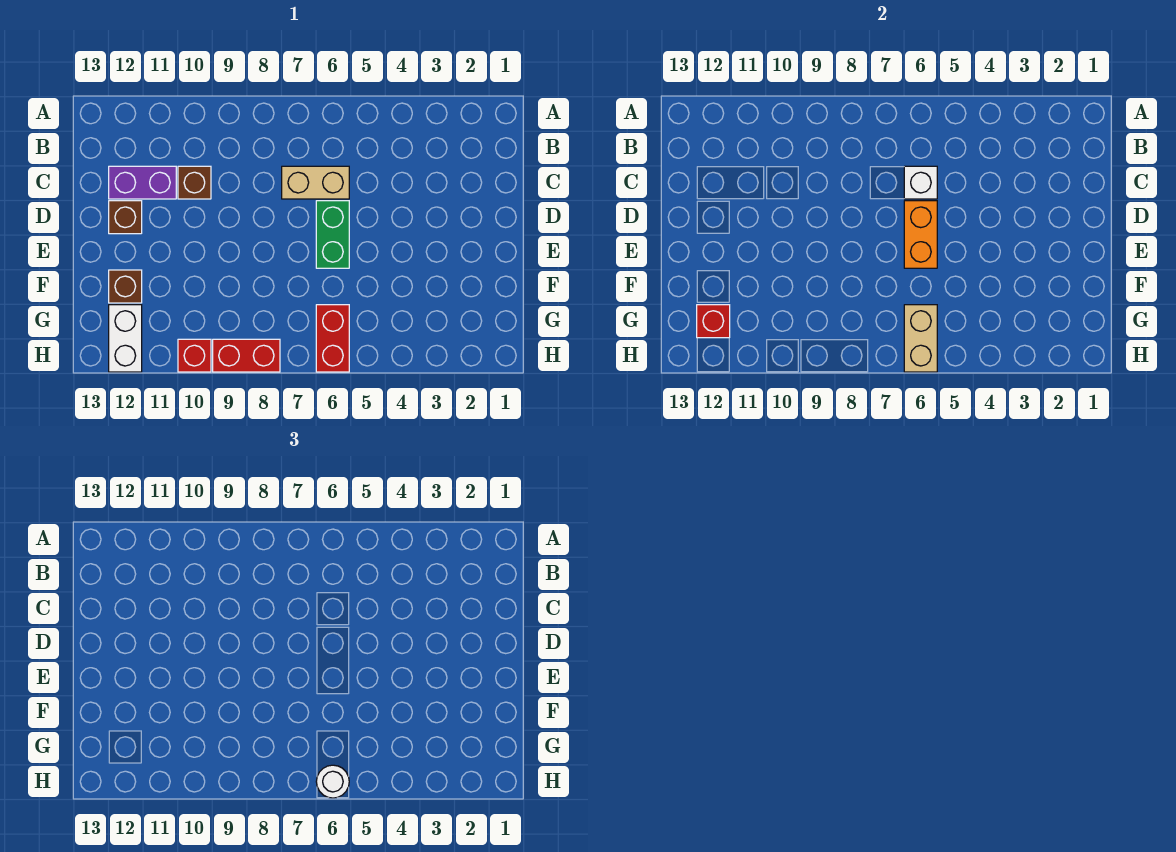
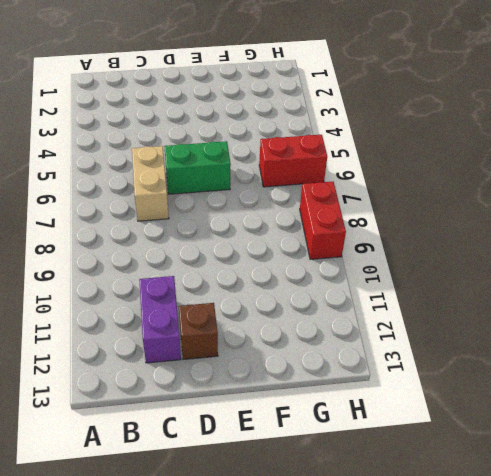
none -> brown 1x1 brick [178,166,211,199]
none -> brown 1x1 brick [109,270,142,303]
none -> white 1x2 brick [109,305,142,372]

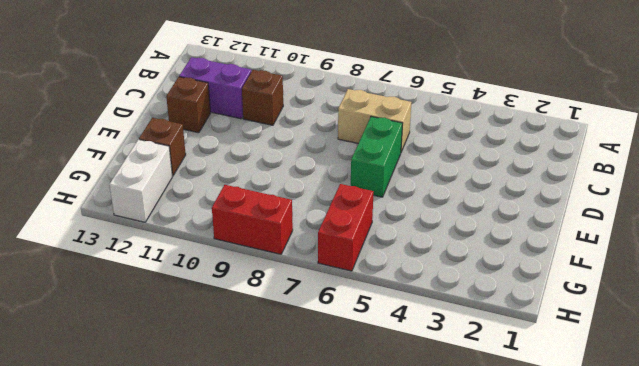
none -> red 1x1 brick [178,339,211,372]
none -> white 1x1 brick [904,166,937,199]
none -> orange 1x2 brick [904,201,937,268]

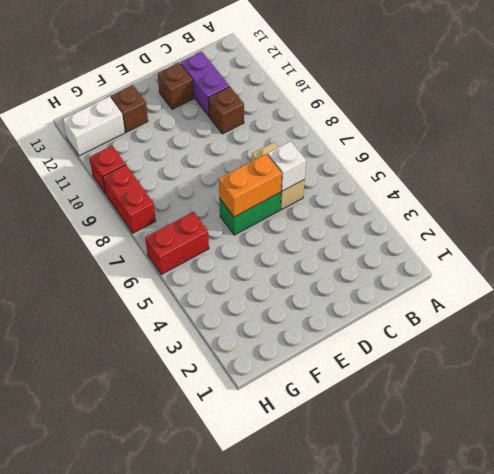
none -> tan 1x2 brick [904,305,937,372]
none -> red 1x1 brick [697,305,730,338]
none -> white 1x1 round brick [316,765,349,798]

